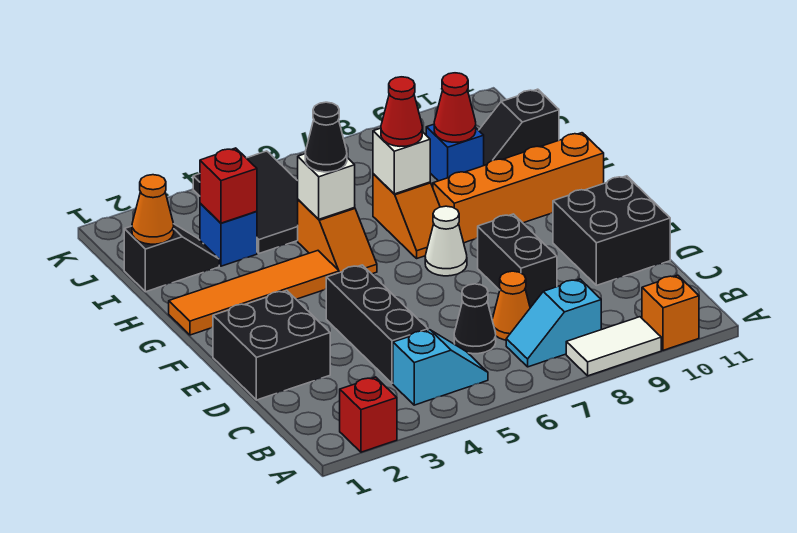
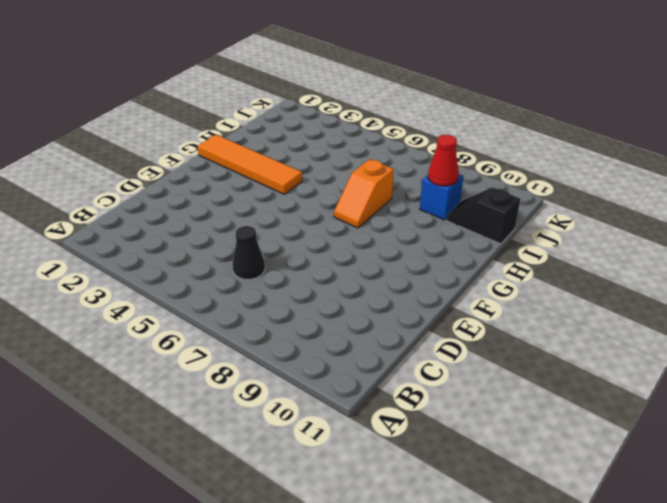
none -> red 1x1 brick [340,377,397,452]
none -> white 1x2 tile [566,317,661,376]
none -> orange 1x1 brick [642,275,699,350]

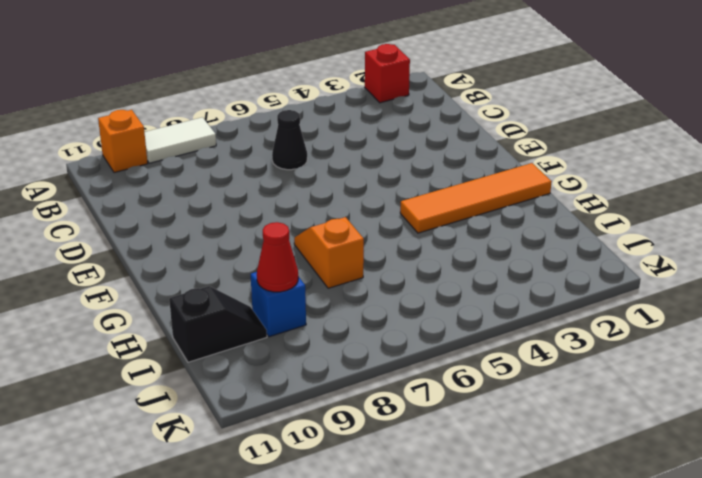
none -> cyan 1x2 slope [393,330,488,405]
none -> cyan 1x2 slope [506,279,601,367]
none -> black 1x3 brick [326,265,428,383]

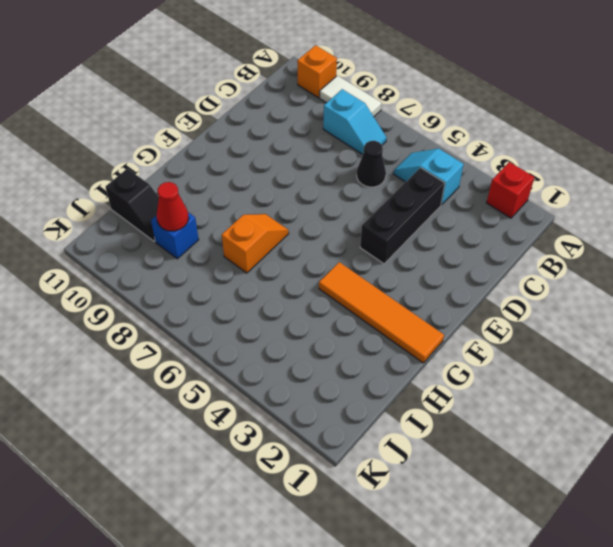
none -> orange 1x1 cone [492,271,530,340]
none -> black 2x2 brick [213,291,330,400]
none -> black 1x2 brick [478,214,557,308]

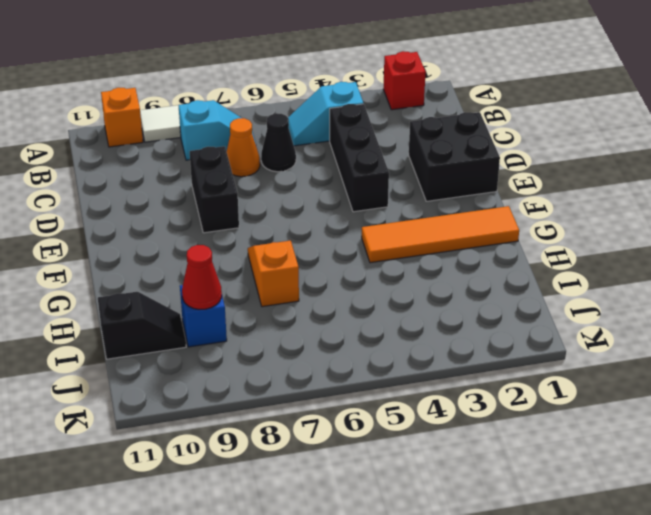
none -> black 2x2 brick [553,176,670,285]
none -> white 1x1 cone [425,206,467,276]
none -> orange 1x2 slope [298,200,377,274]

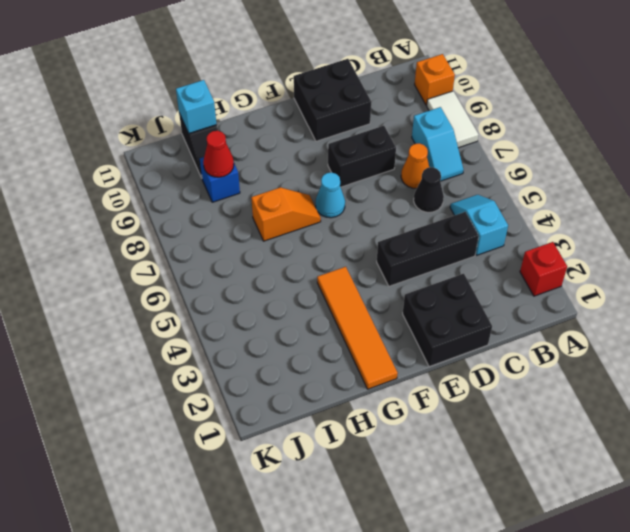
cyan 1x1 cone [316,172,345,218] -> white 1x1 cone [425,206,467,276]
cyan 1x1 brick [176,80,217,133] -> none
none -> orange 1x2 slope [298,200,377,274]
none -> orange 1x4 brick [433,133,604,243]
none -> black 1x2 slope [124,224,219,292]

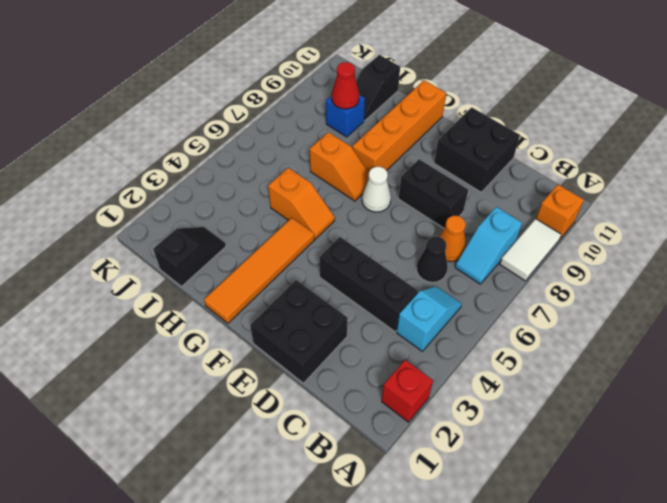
none -> blue 1x1 brick [200,203,257,266]
none -> black 2x3 tile [193,151,298,253]
none -> white 1x1 brick [298,154,355,219]

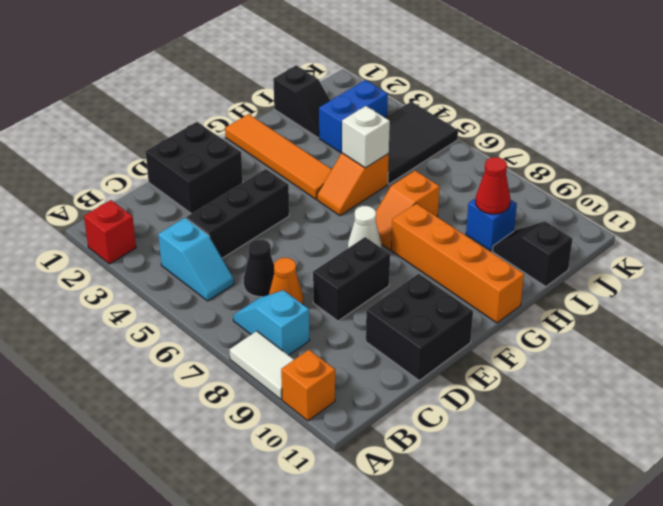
blue 1x2 brick [319,80,388,153] -> blue 1x1 brick [200,203,257,266]
none -> white 1x1 brick [373,128,430,194]
none -> orange 1x1 cone [132,175,174,244]
none -> red 1x1 brick [200,148,257,223]

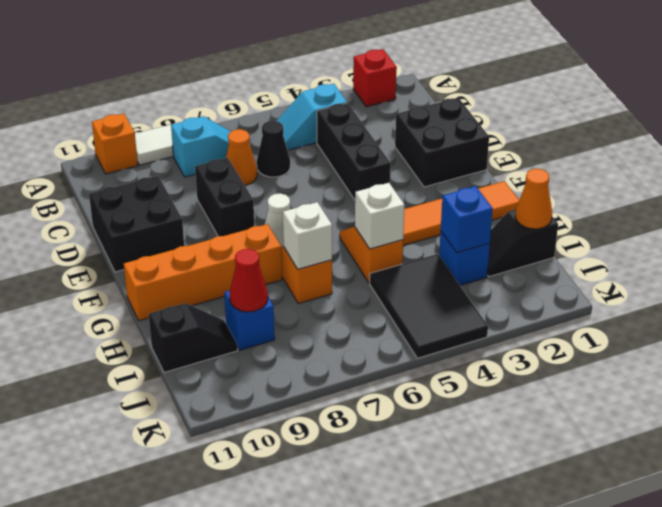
blue 1x1 brick [441,186,493,253] -> red 1x1 brick [200,148,257,223]
none -> black 1x1 cone [305,102,347,172]
none -> red 1x1 cone [381,77,422,146]

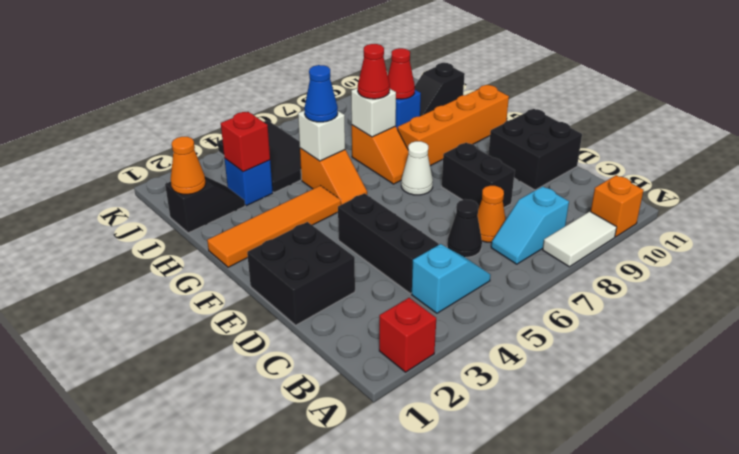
blue 1x1 cone [304,65,338,122] -> black 1x1 cone [305,102,347,172]

